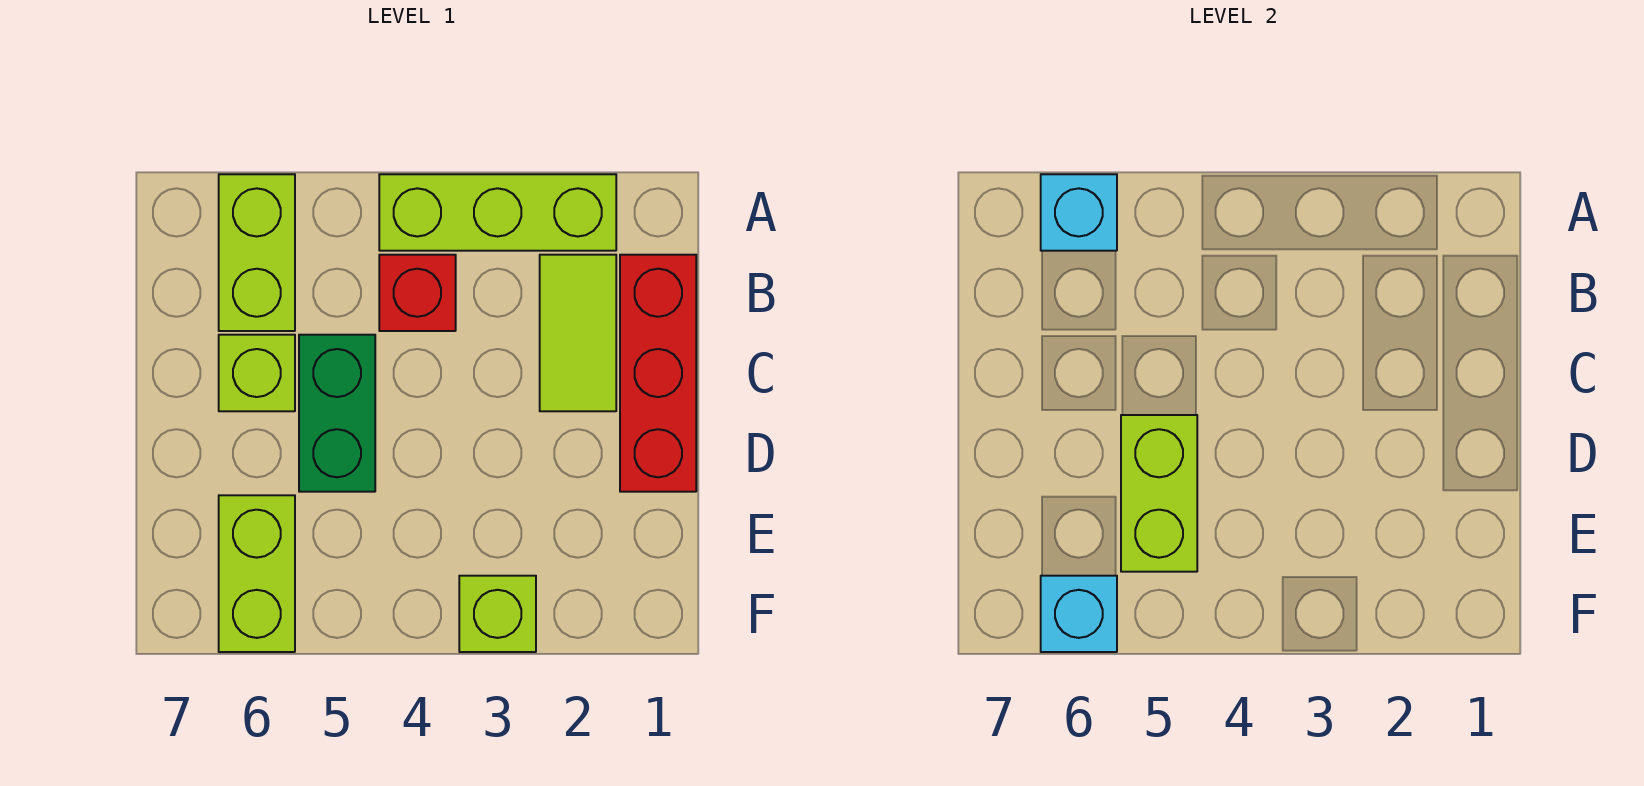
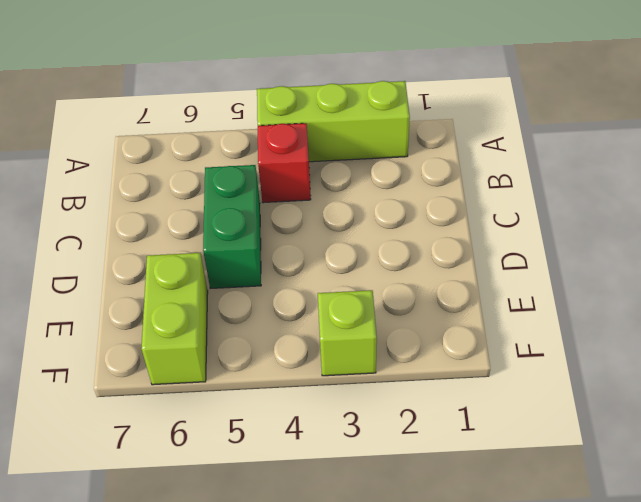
none -> lime 1x2 brick [219,174,295,331]
none -> red 1x3 brick [620,255,696,492]
none -> lime 1x2 tile [540,255,616,411]

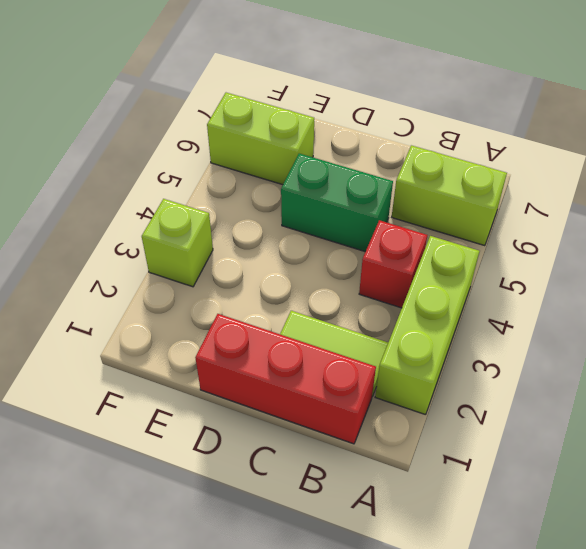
none -> lime 1x1 brick [219,335,295,411]
none -> cyan 1x1 brick [1041,174,1117,251]
none -> lime 1x2 brick [1121,415,1197,572]

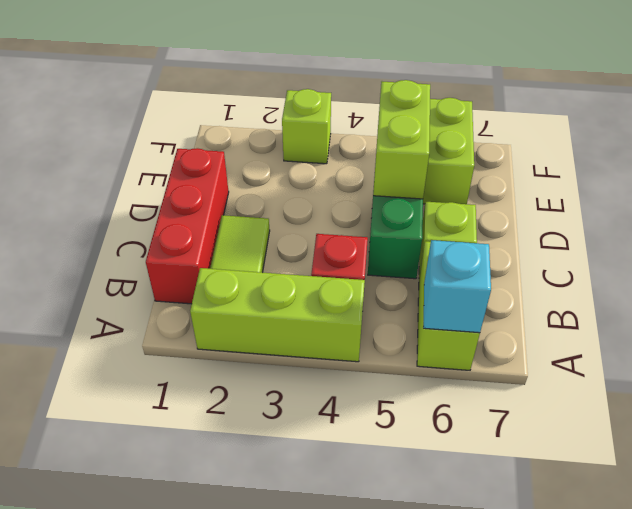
none -> cyan 1x1 brick [1041,576,1117,652]

